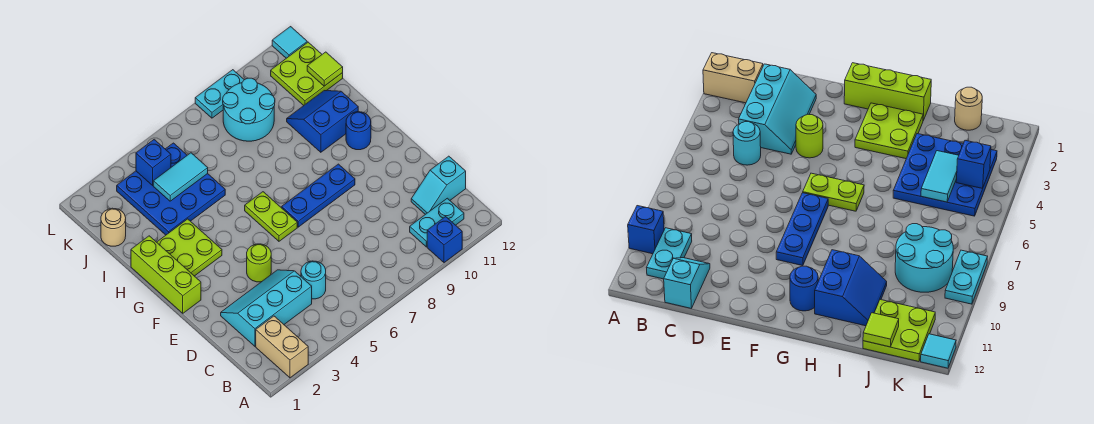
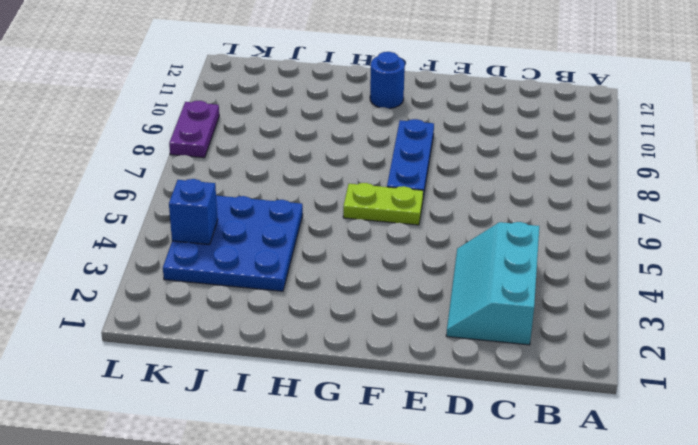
purple 1x2 plate [169,101,219,158] -> cyan 1x2 plate [195,70,244,118]
none -> tan 1x2 brick [256,316,308,378]
none -> blue 1x1 brick [427,217,462,263]
none -> cyan 1x2 plate [410,198,464,247]

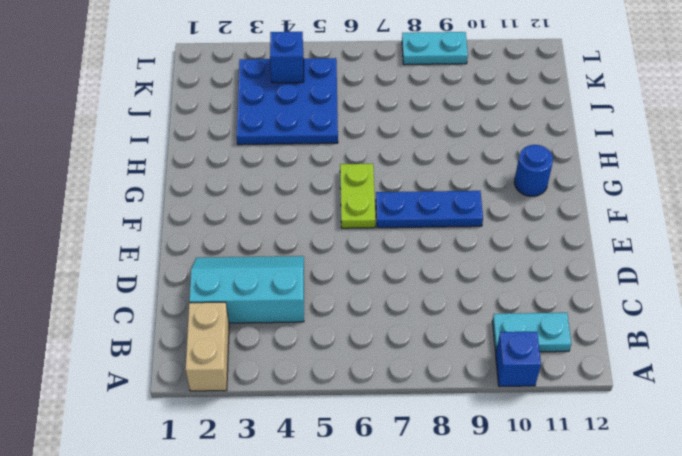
none -> cyan 1x1 round brick [301,261,326,299]
none -> cyan 1x2 slope [411,156,466,214]
none -> lime 1x1 round brick [247,244,271,282]

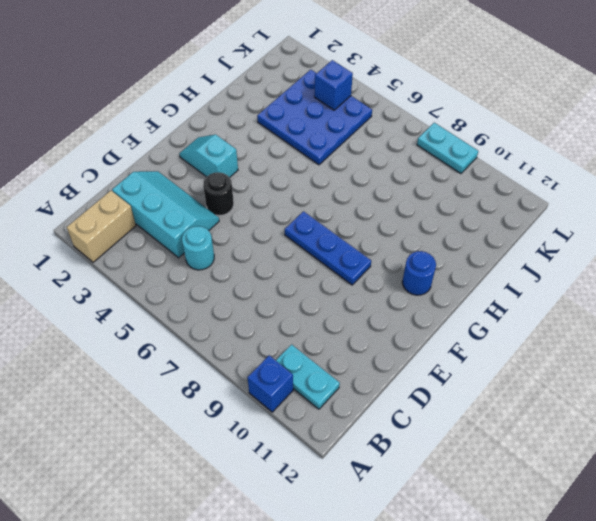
black 1x1 round brick [203,172,234,215] -> lime 1x1 round brick [247,244,271,282]
cyan 1x2 slope [179,134,238,177] -> cyan 1x2 slope moved to [411,156,466,214]
none -> lime 1x3 brick [131,236,201,313]
none -> lime 1x2 plate [245,192,297,241]
none -> lime 2x2 plate [157,219,222,276]

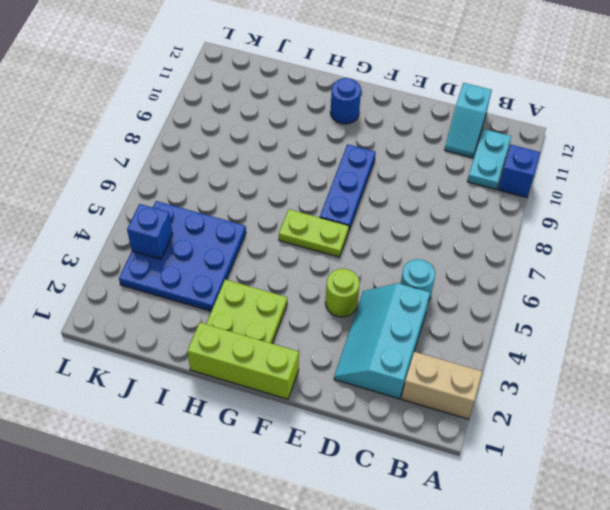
none -> blue 2x2 slope [287,91,358,152]
none -> tan 1x1 round brick [101,208,126,246]
none -> cyan 2x2 round brick [223,78,275,141]

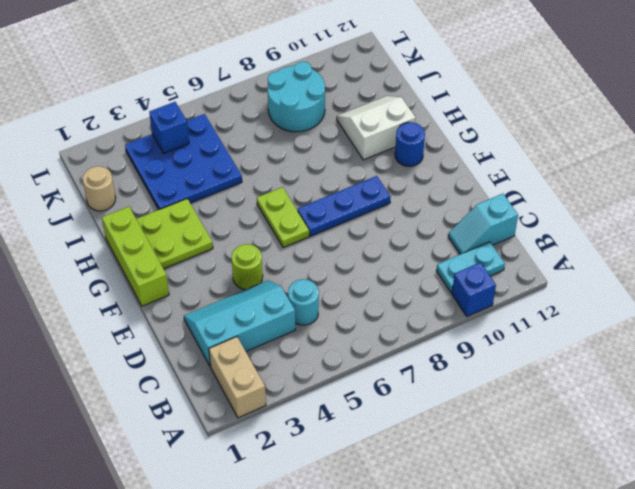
white 2x2 slope [337,96,416,160] -> blue 2x2 slope [287,91,358,152]
none -> lime 2x2 plate [271,42,343,105]
none -> cyan 1x2 plate [195,70,244,118]
none -> cyan 1x1 tile [272,27,307,58]

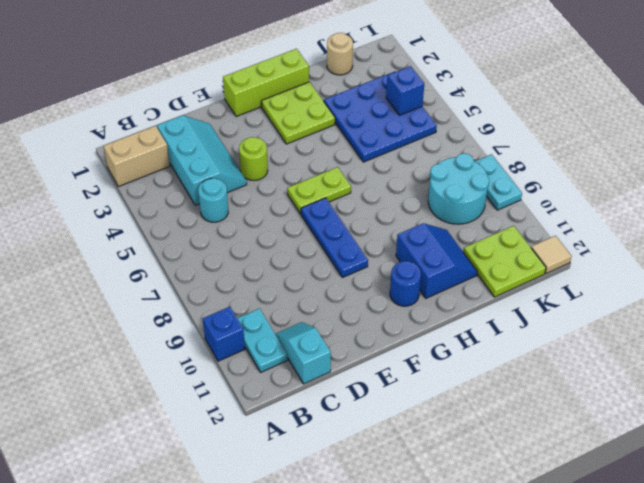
tan 1x1 tile [531,236,572,274] -> cyan 1x1 tile [272,27,307,58]
none -> cyan 1x2 tile [153,153,208,201]
none -> lime 1x1 tile [307,52,343,86]

